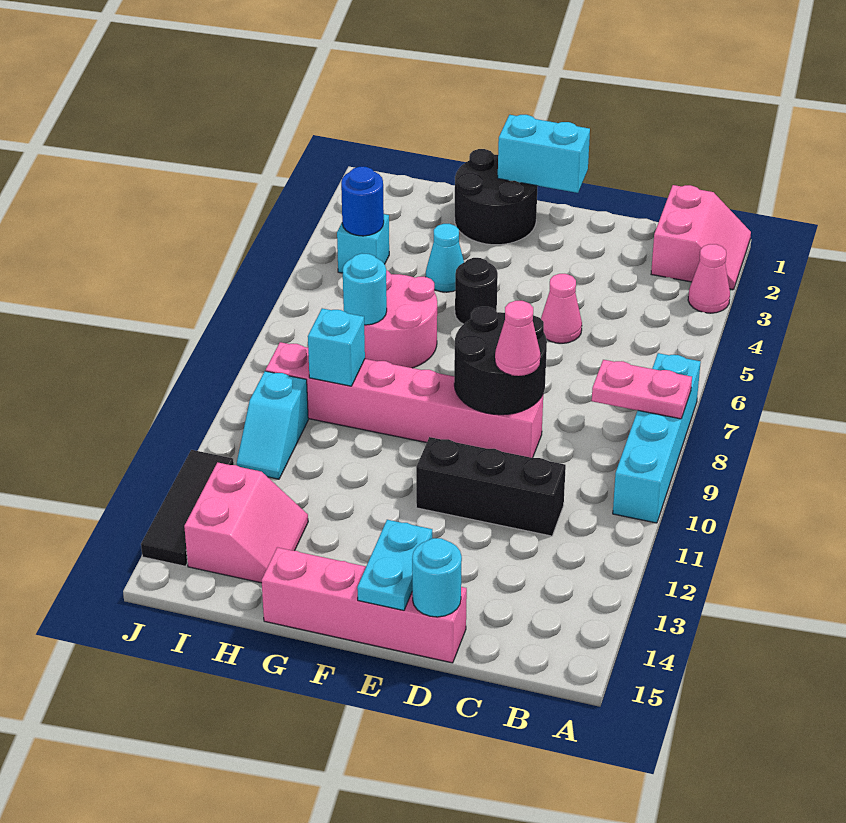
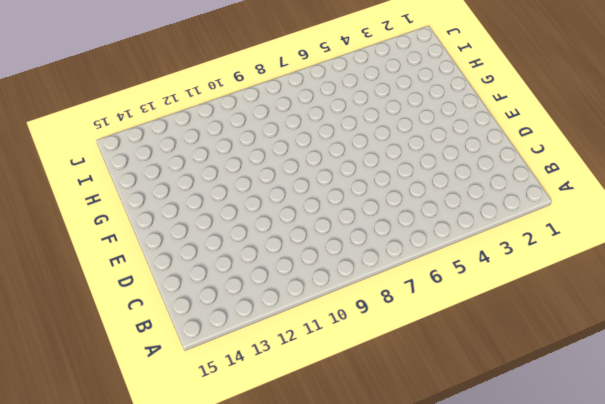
none -> pink 2x2 slope [651,185,751,290]
none -> pink 1x1 cone [688,244,730,313]
none -> cyan 1x4 brick [613,353,701,523]

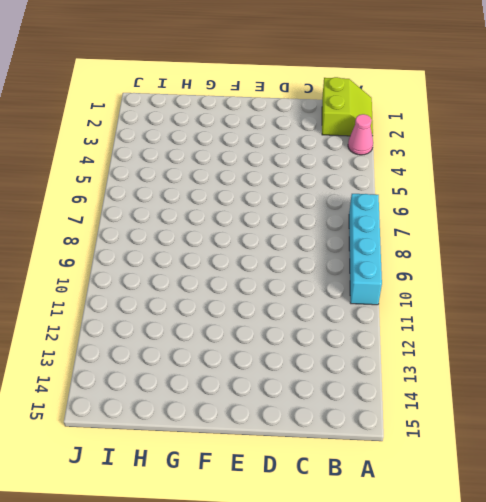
lime 2x2 slope [322,77,373,136] -> pink 2x2 slope [651,185,751,290]
none -> black 1x3 brick [416,437,566,536]
none -> pink 1x1 cone [541,274,582,343]
none -> pink 1x6 brick [266,342,543,458]

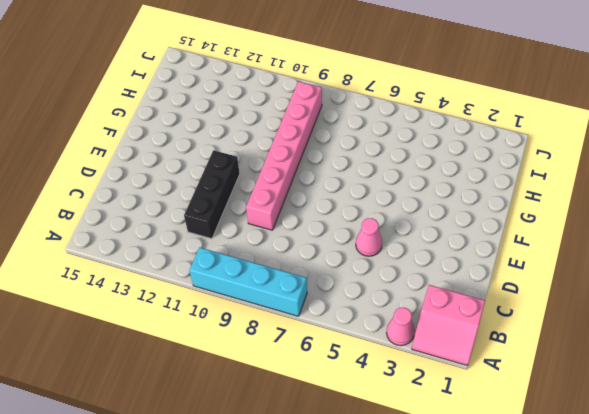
none -> pink 1x4 brick [262,547,467,663]
none -> black 2x2 round brick [454,149,537,245]
none -> black 1x1 round brick [455,258,498,324]

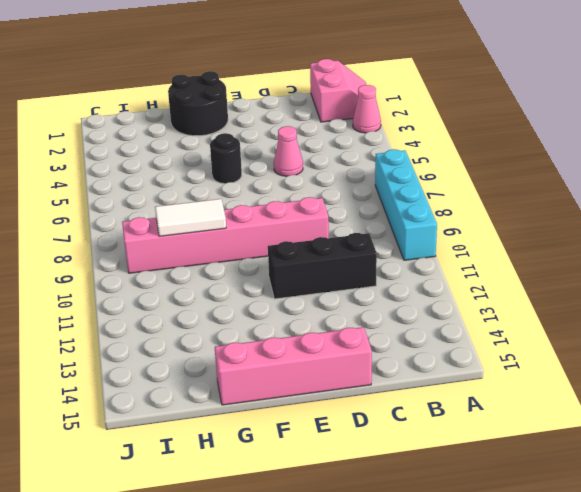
white 1x2 tile [155,199,226,236] -> cyan 1x1 brick [308,308,365,386]
none -> cyan 1x1 cone [426,224,464,292]
none -> pink 2x2 round brick [364,270,437,368]
none -> pink 2x2 slope [184,462,308,583]

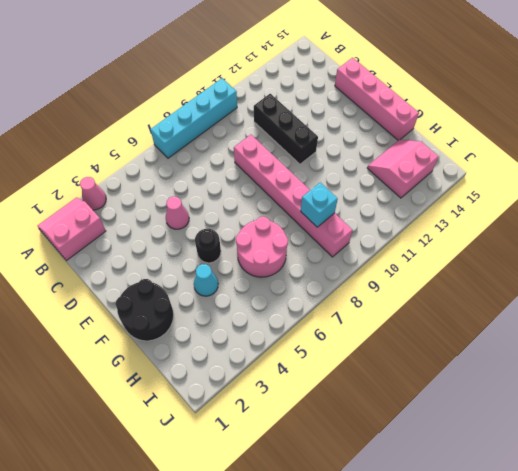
none -> cyan 1x1 brick [337,214,389,273]
none -> cyan 1x2 slope [237,371,308,479]
none -> black 1x3 tile [141,450,234,566]

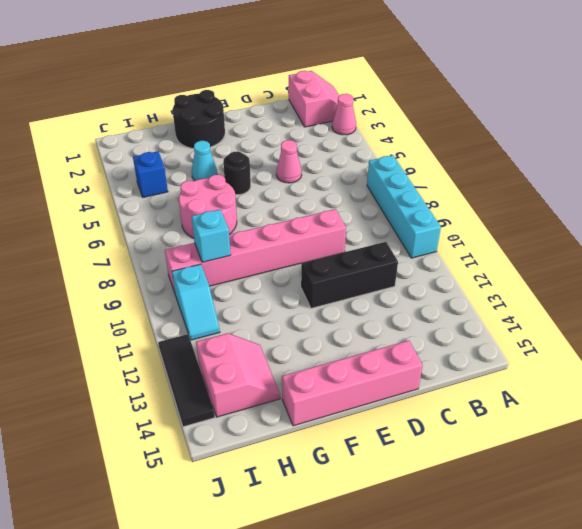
blue 1x1 brick [133,151,168,197] -> cyan 1x1 brick [337,214,389,273]
none -> pink 1x2 plate [592,360,692,419]
none -> black 2x2 round brick [454,307,547,415]
none -> cyan 1x1 round brick [412,538,462,617]

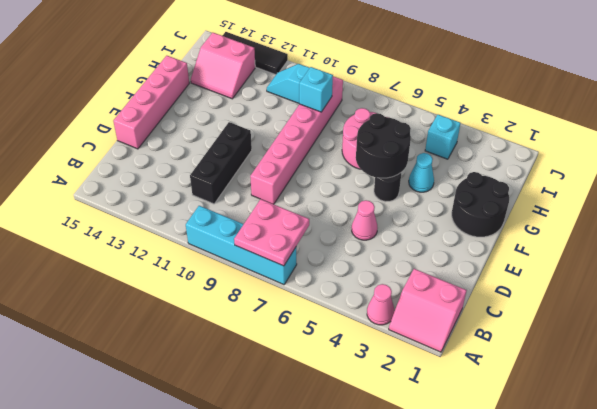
pink 2x2 plate [234,199,309,266] -> pink 1x2 plate [592,360,692,419]
black 2x2 round brick [356,113,411,178] -> black 2x2 round brick moved to [454,307,547,415]
none -> cyan 1x1 round brick [412,538,462,617]
none -> cyan 1x2 brick [498,115,590,193]
none -> cyan 1x2 plate [357,520,432,610]

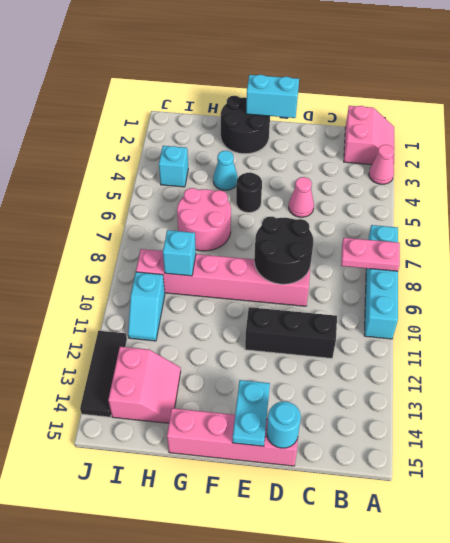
none -> cyan 1x1 round brick [343,253,387,325]
none -> blue 1x1 round brick [341,167,384,236]
none -> pink 1x1 cone [495,301,540,376]

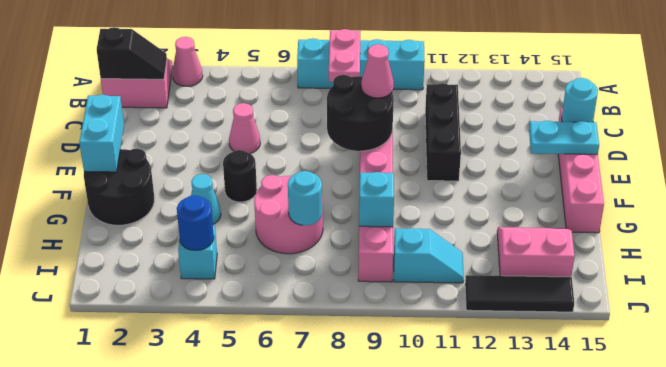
black 1x2 slope [97,27,167,79] -> none

